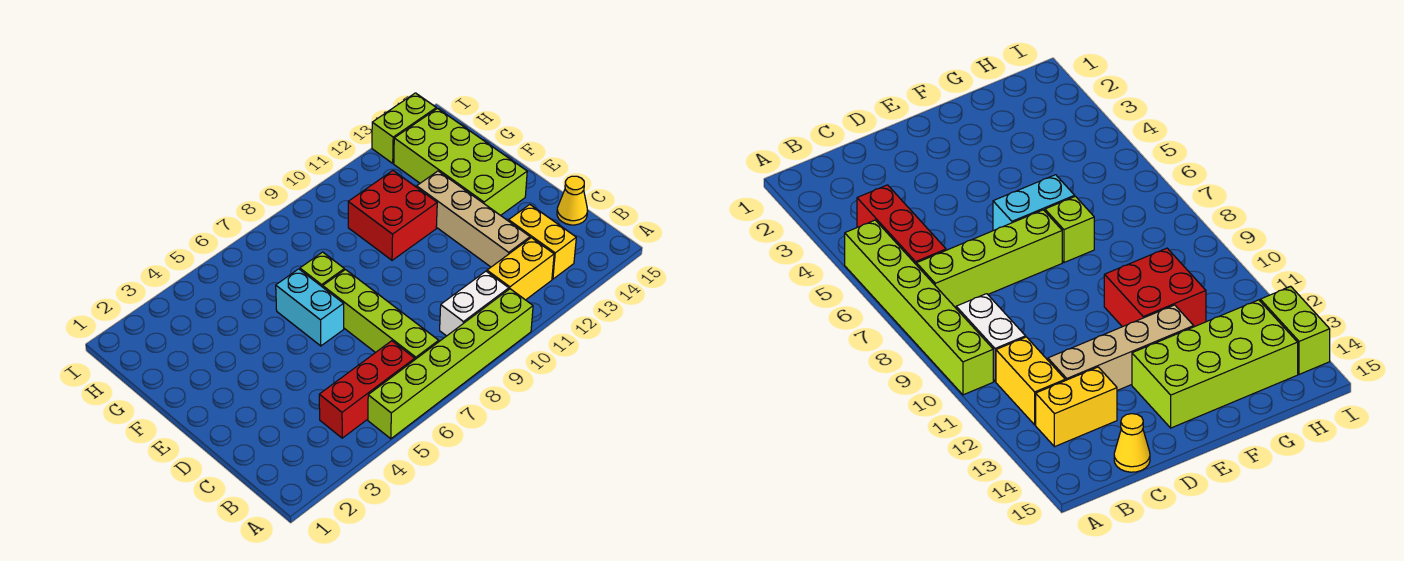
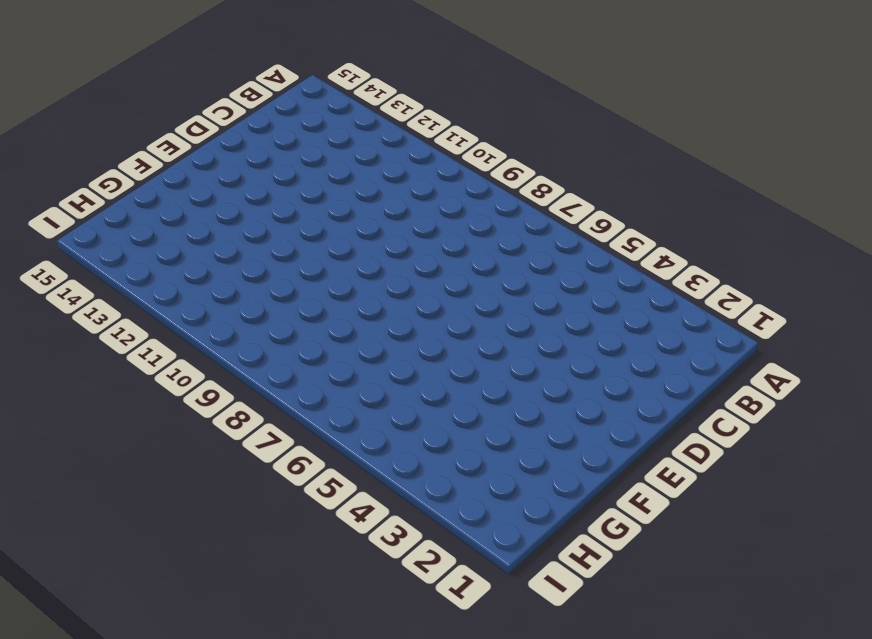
none -> lime 1x6 brick [368,289,533,439]
none -> red 1x3 brick [319,341,415,438]
none -> lime 1x4 brick [323,270,439,359]

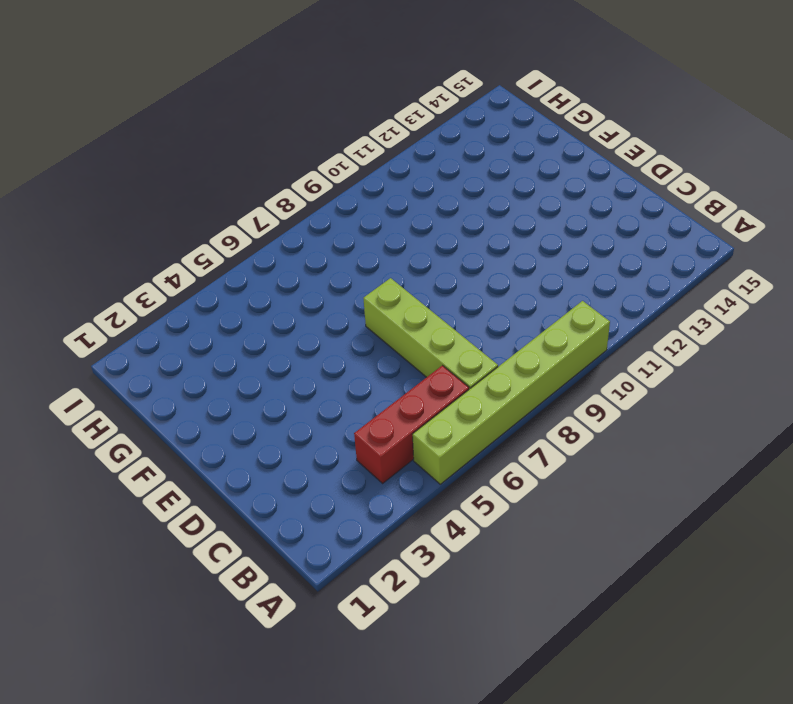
none -> white 1x2 brick [440,271,509,336]
none -> yellow 1x2 brick [487,238,554,300]
none -> yellow 1x2 brick [509,205,576,279]

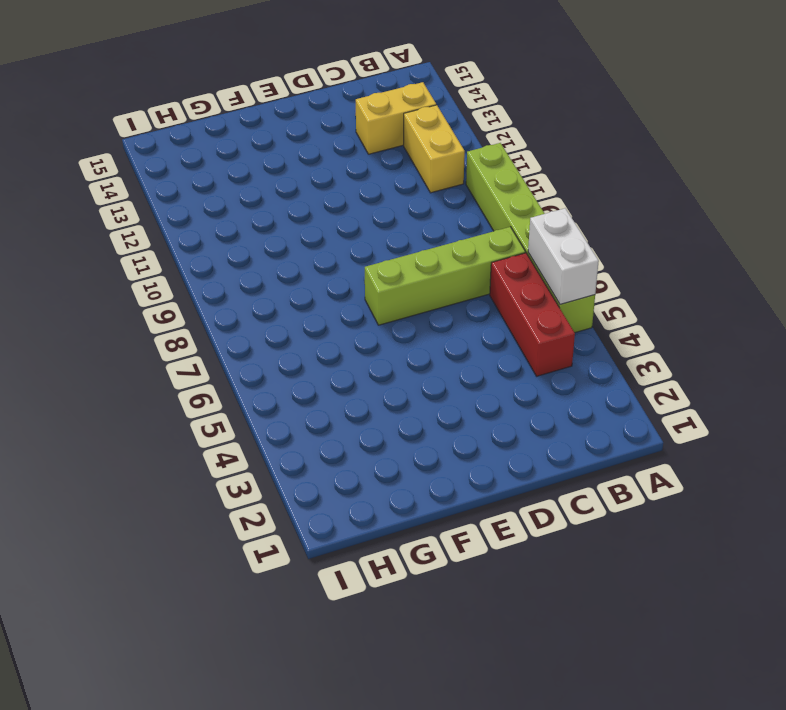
white 1x2 brick [528,208,599,304] -> white 1x2 brick moved to [440,271,509,336]
none -> tan 1x4 brick [417,171,530,267]
none -> yellow 1x1 cone [557,176,588,225]
none -> cyan 1x2 brick [276,269,344,346]

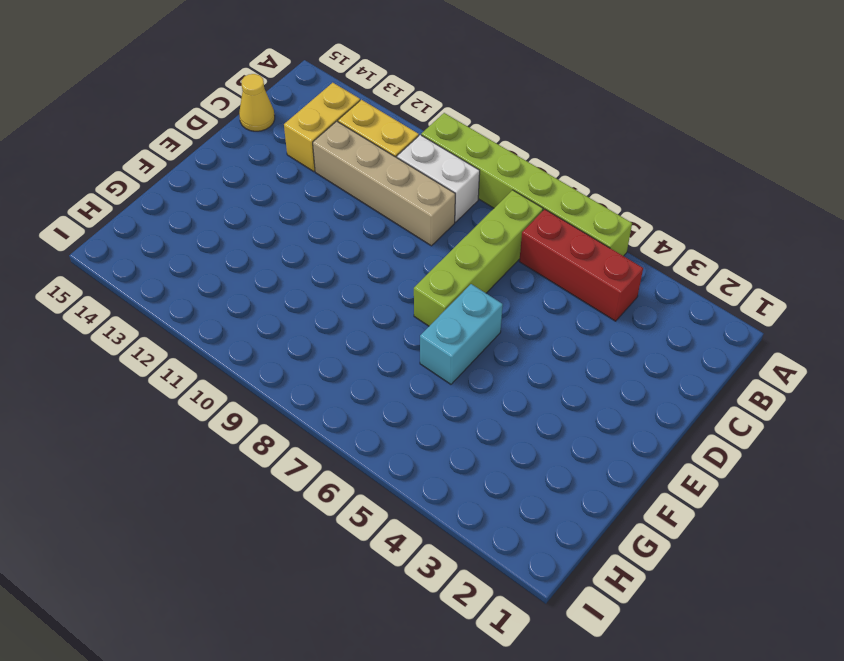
tan 1x4 brick [313,121,455,246] -> tan 1x4 brick turned to [417,171,530,267]
none -> lime 2x4 brick [394,108,527,215]
none -> lime 1x1 brick [300,252,344,287]
none -> red 2x2 brick [348,171,437,260]

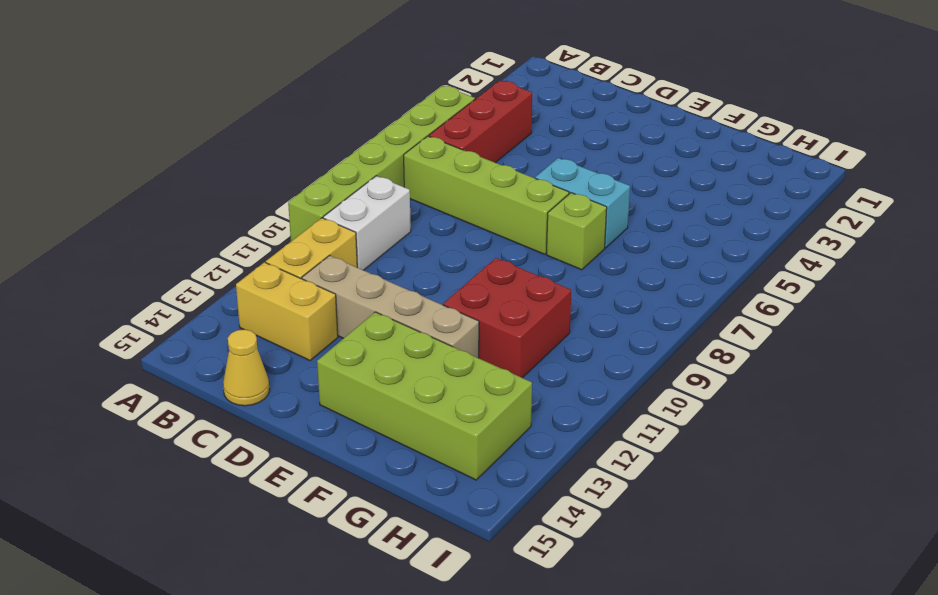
none -> lime 1x2 brick [372,93,436,163]

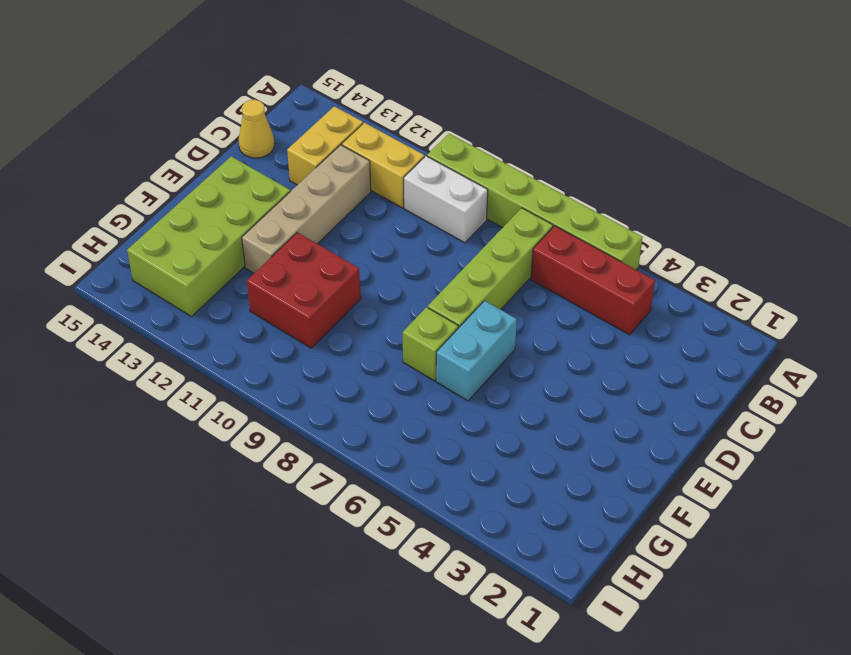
none -> lime 1x2 brick [372,93,436,163]

